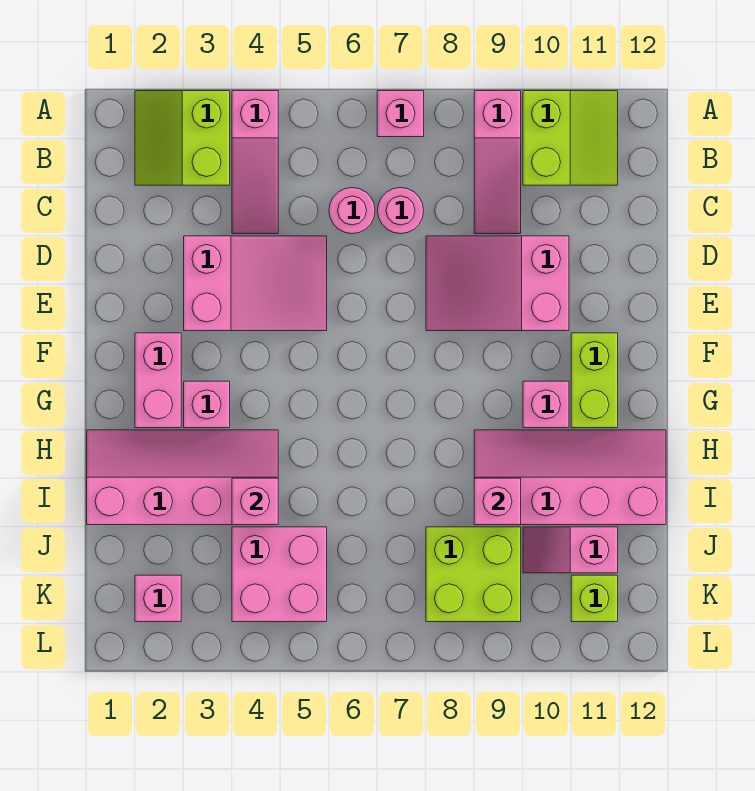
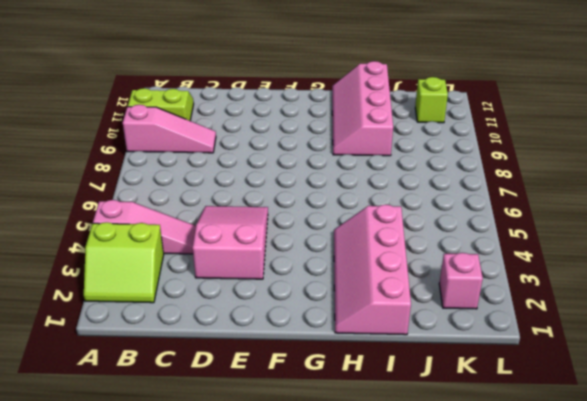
none -> pink 1x1 brick [377,91,424,137]
none -> pink 1x1 round brick [329,188,375,234]
none -> pink 1x1 round brick [378,188,424,234]

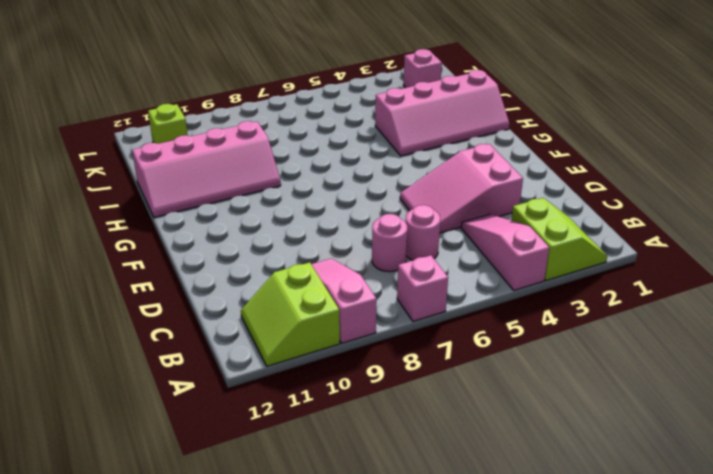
none -> pink 2x3 slope [426,236,569,331]
none -> pink 1x2 brick [135,333,181,428]
none -> lime 1x2 brick [571,333,618,428]

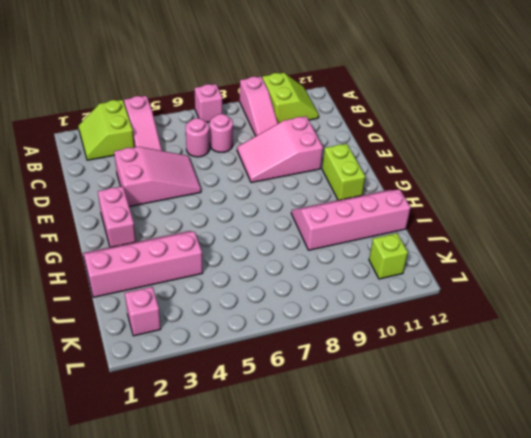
none -> pink 1x1 brick [184,381,230,428]
none -> pink 1x1 brick [523,381,569,428]
none -> pink 2x2 brick [232,527,327,622]

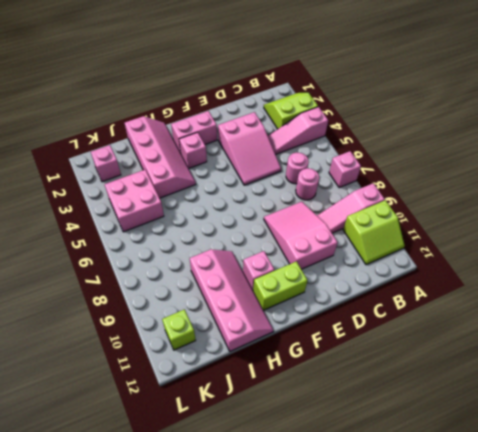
none -> lime 2x2 brick [426,527,521,622]
none -> pink 1x2 slope [523,527,618,573]
none -> pink 1x1 brick [232,478,278,525]

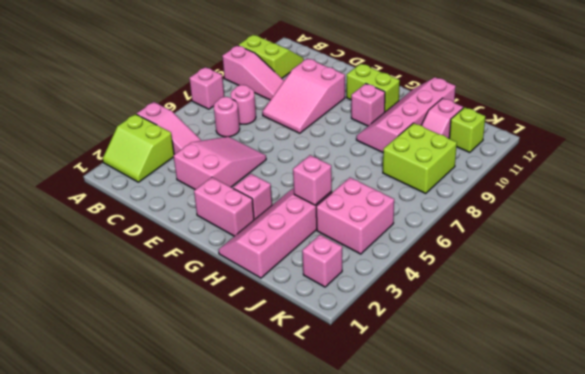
none -> pink 1x1 brick [474,478,521,525]

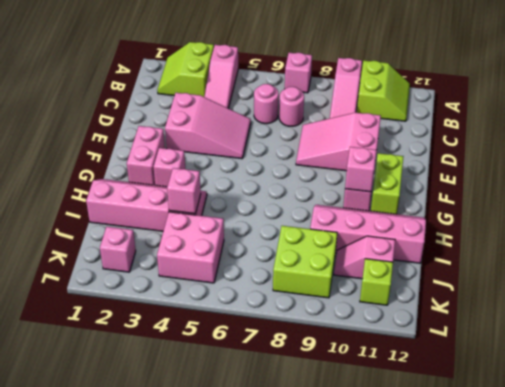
pink 1x1 brick [345,147,377,192] -> pink 1x1 brick moved to [474,478,521,525]

